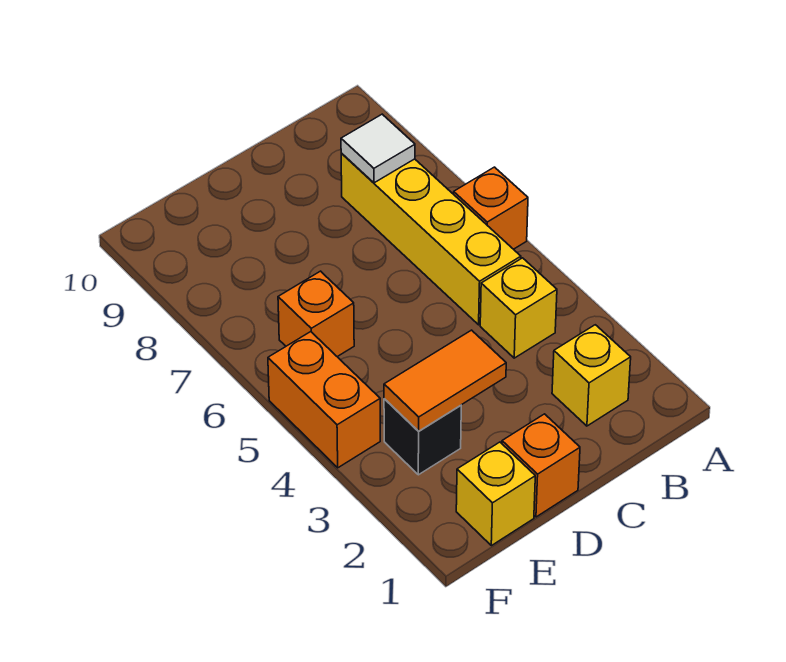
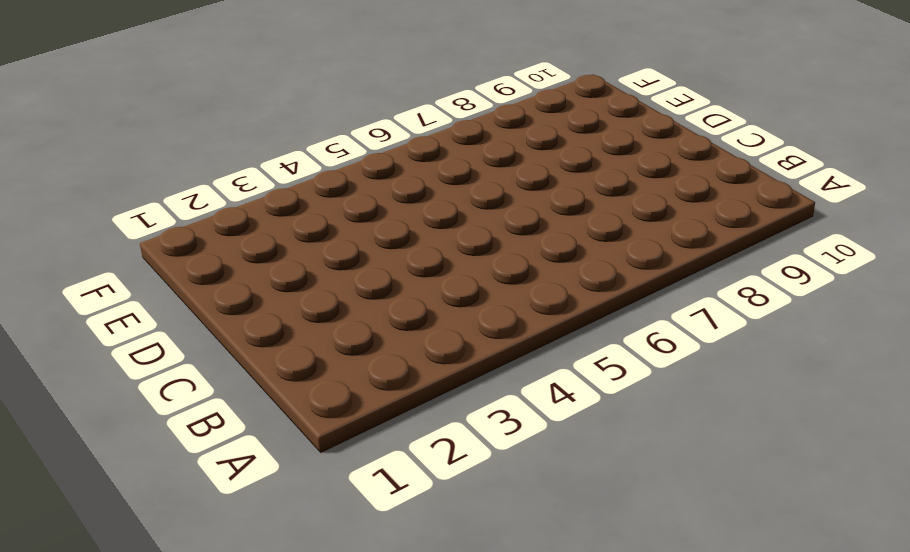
none -> orange 1x1 brick [454,167,528,249]
none -> yellow 1x1 brick [552,325,631,426]

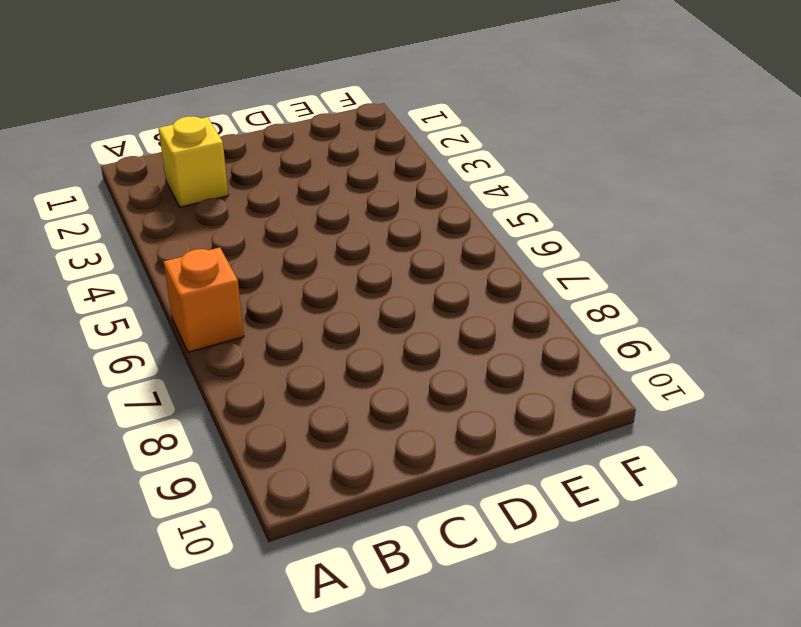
none -> yellow 1x1 brick [480,258,557,358]
none -> yellow 1x4 brick [341,153,521,325]

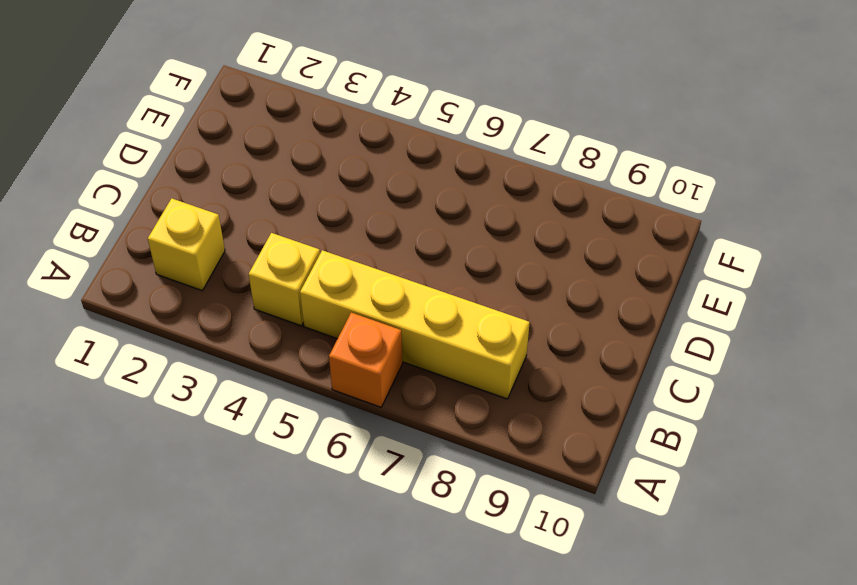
none -> orange 1x1 brick [502,414,580,517]
none -> yellow 1x1 brick [456,442,535,546]

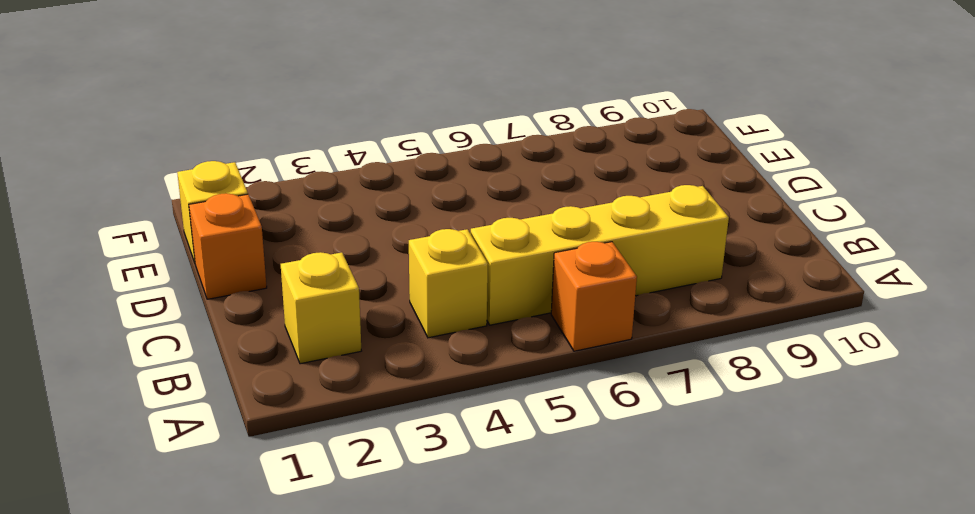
none -> black 1x1 brick [384,399,461,475]
none -> orange 1x1 brick [278,271,354,357]

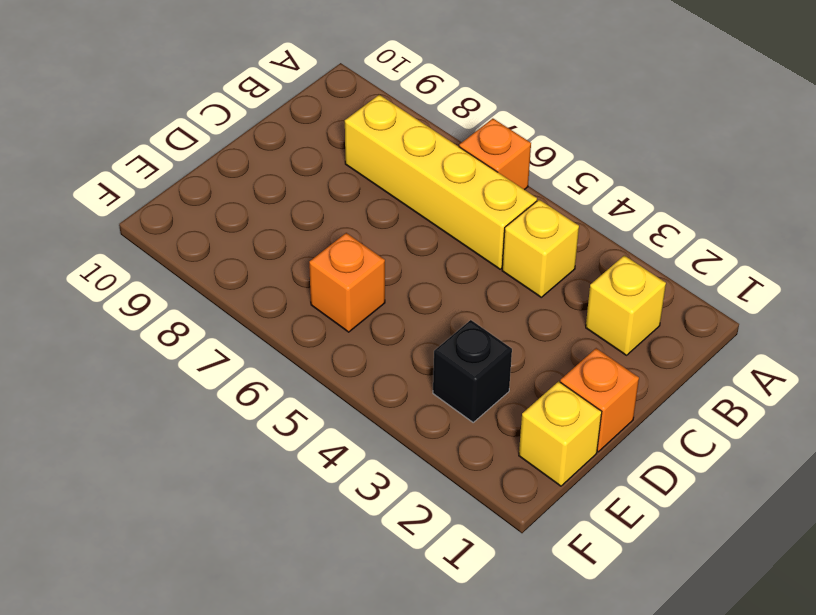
none -> orange 1x2 brick [268,332,380,468]
none -> white 1x1 tile [341,114,415,183]

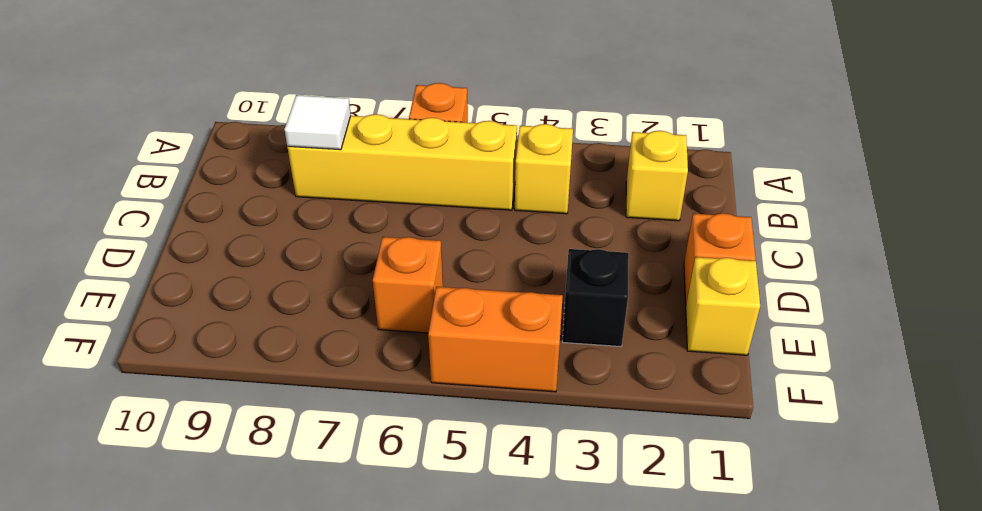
none -> orange 1x2 tile [384,330,506,431]

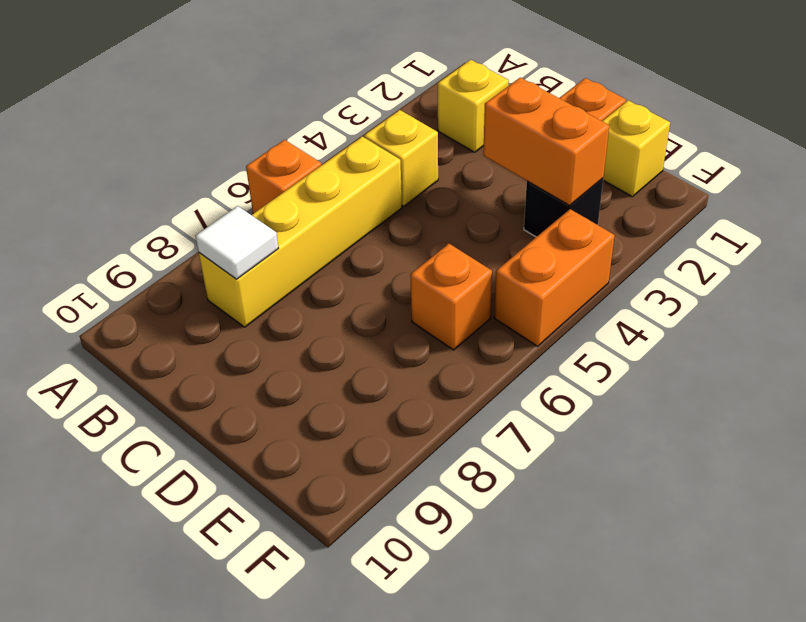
orange 1x2 brick [483,78,609,205] -> orange 1x2 tile [384,330,506,431]

